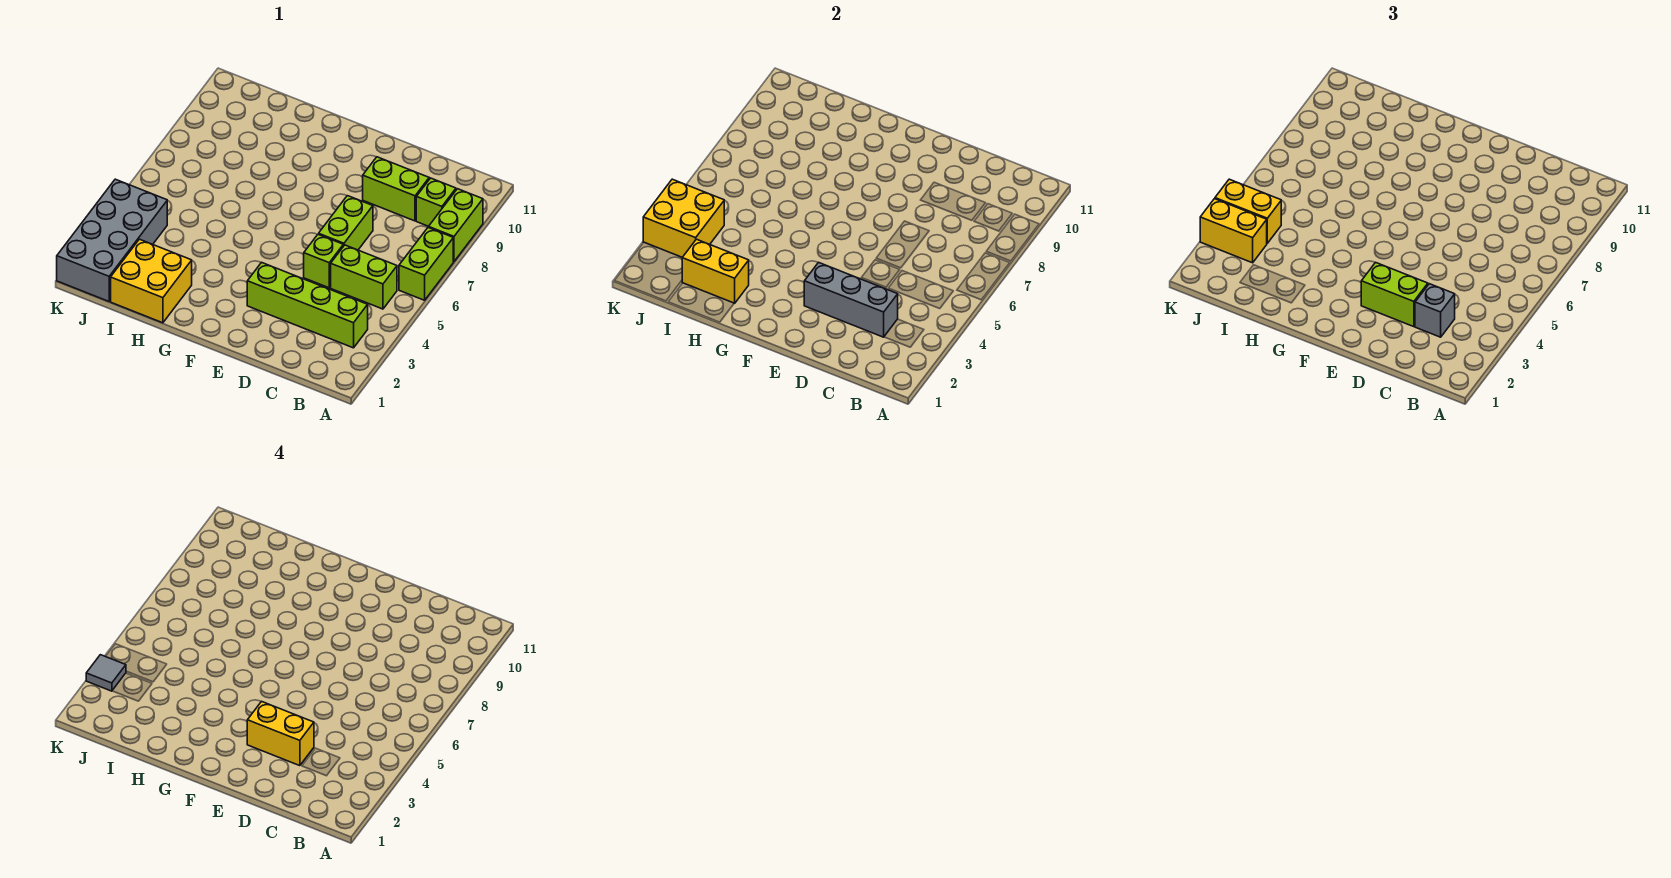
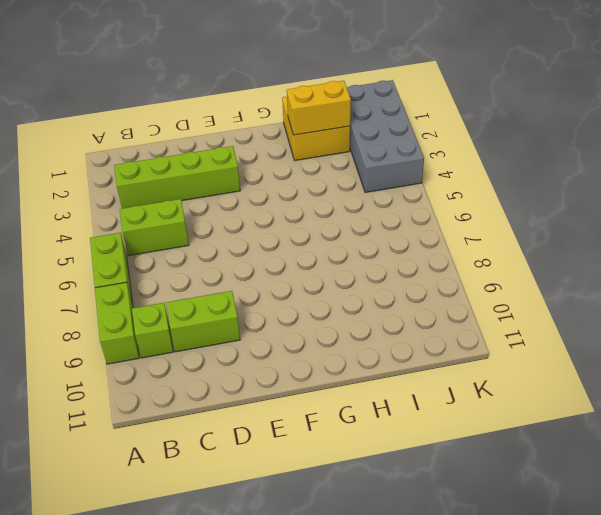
none -> lime 1x1 brick [304,234,343,288]
none -> lime 1x2 brick [319,196,373,250]
none -> grey 1x3 brick [804,262,898,337]

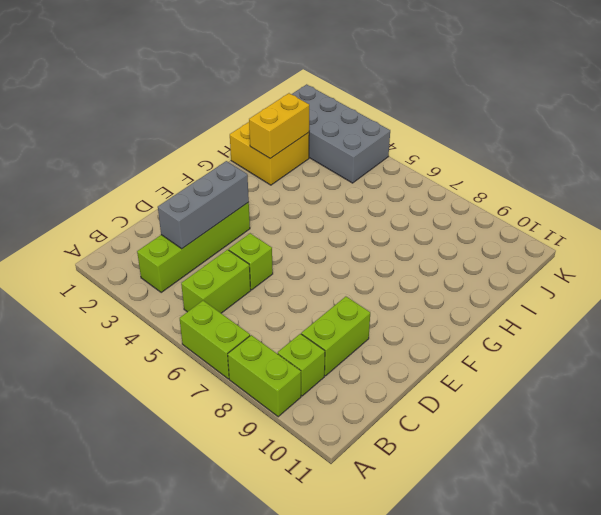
none -> lime 1x2 brick [319,196,373,250]
none -> yellow 2x2 brick [643,179,724,257]
none -> grey 1x1 brick [1415,284,1455,337]

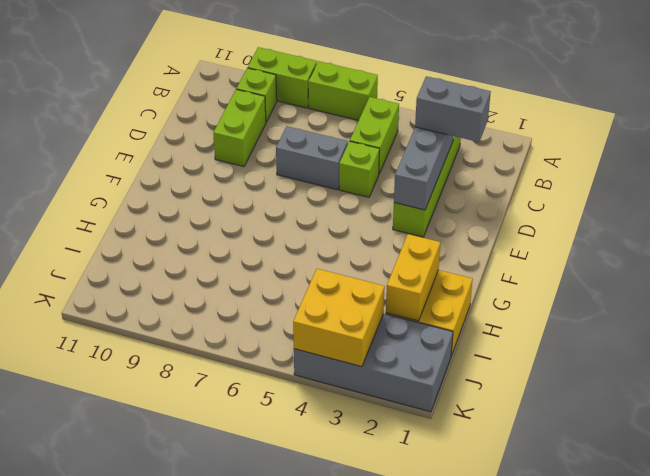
grey 1x2 brick [415,76,491,142] -> grey 1x1 brick [1415,284,1455,337]
grey 1x2 brick [276,126,348,190] -> lime 1x2 brick [319,196,373,250]
none -> lime 1x2 brick [1361,262,1428,327]
none -> yellow 1x2 brick [1200,199,1267,263]
none -> yellow 1x2 brick [1215,179,1281,243]

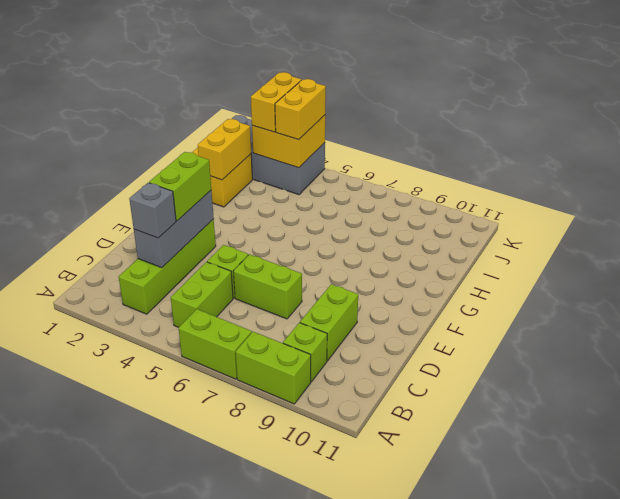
none -> yellow 1x2 brick [247,701,314,766]
none -> grey 1x1 tile [86,655,126,691]

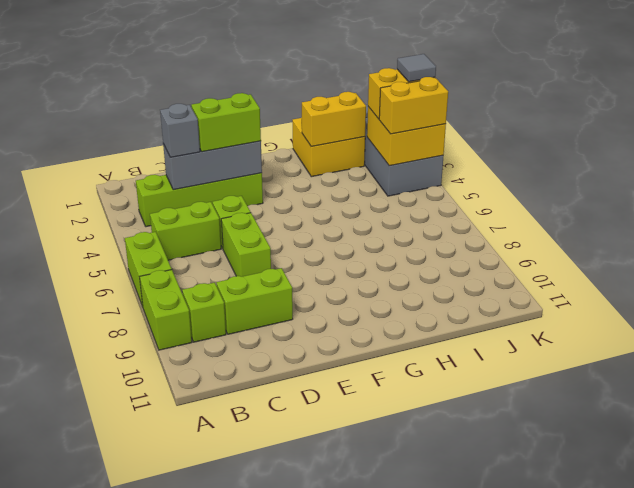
none -> yellow 1x2 brick [247,701,314,766]

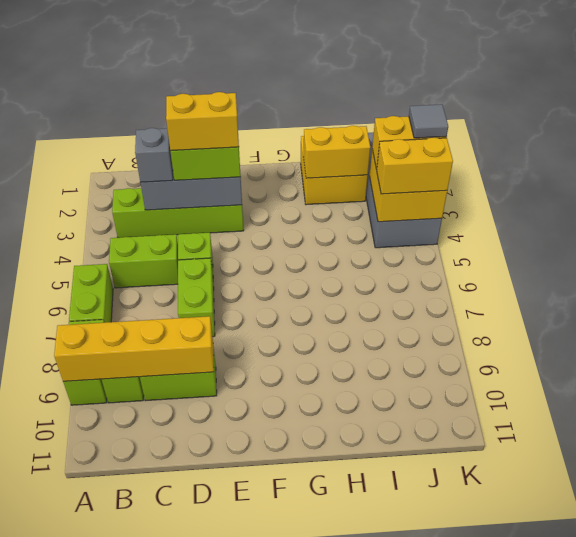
yellow 1x4 brick [54,316,214,381] -> none

